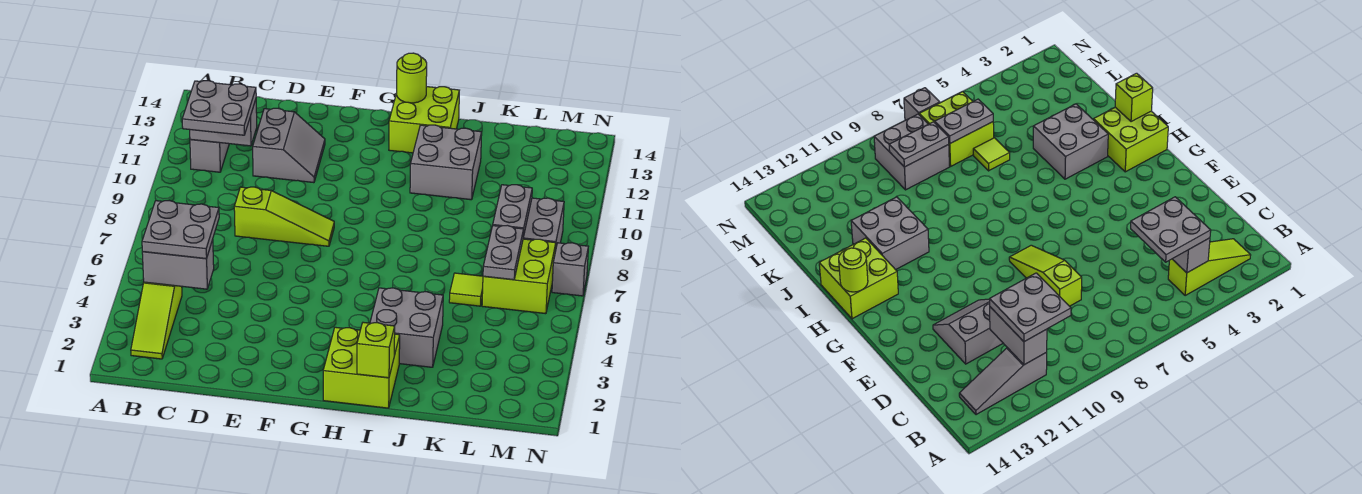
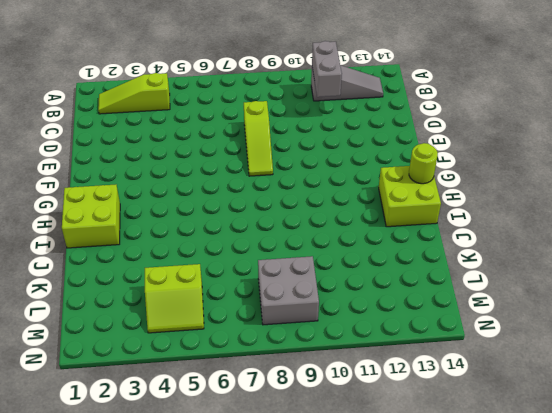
lime 2x2 slope [145,264,204,333] -> none
none -> grey 2x2 slope [253,108,325,183]
none -> grey 2x2 brick [370,288,443,367]
none -> grey 2x2 brick [410,125,482,200]

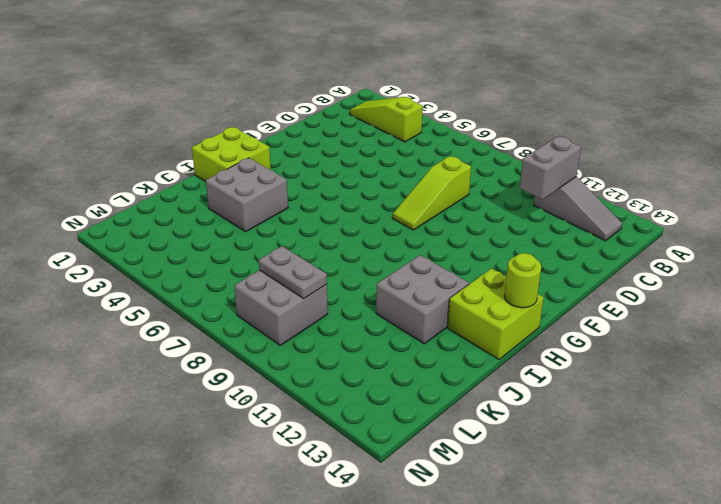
none -> grey 2x2 slope [253,108,325,183]
none -> lime 1x1 tile [449,273,483,306]
none -> lime 2x2 brick [482,239,556,314]

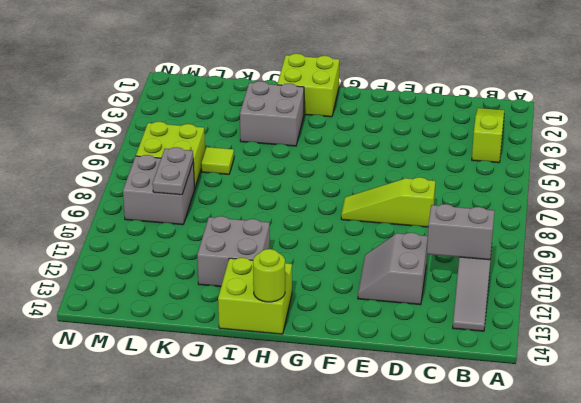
none -> grey 1x1 brick [552,243,588,296]
none -> grey 1x2 brick [142,240,214,289]
none -> lime 1x1 brick [357,322,395,378]

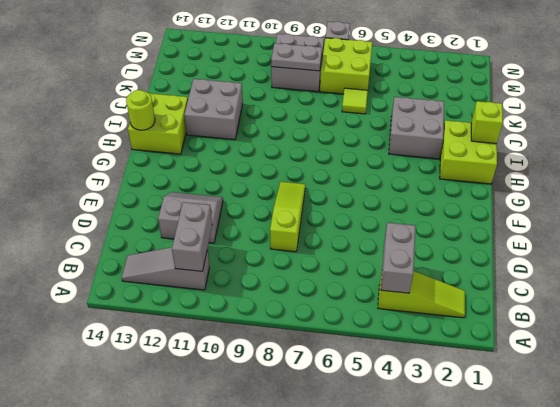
none -> grey 1x2 plate [483,225,524,280]
none -> grey 2x2 plate [142,201,219,259]
none -> grey 2x2 plate [182,81,256,135]

